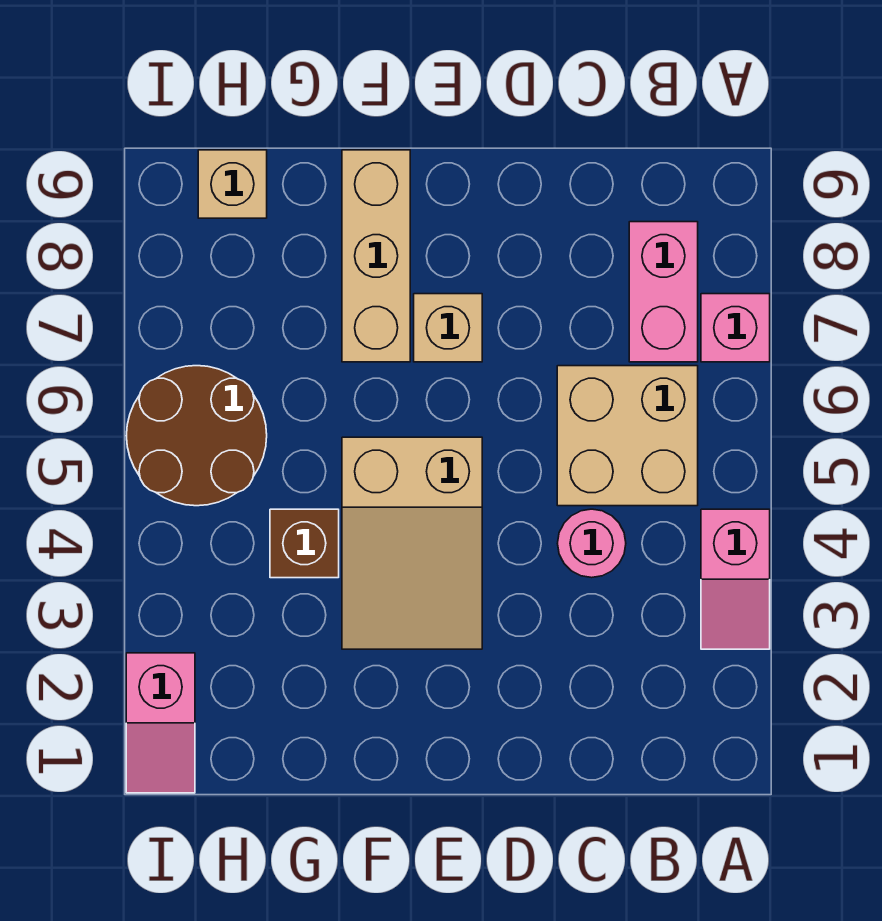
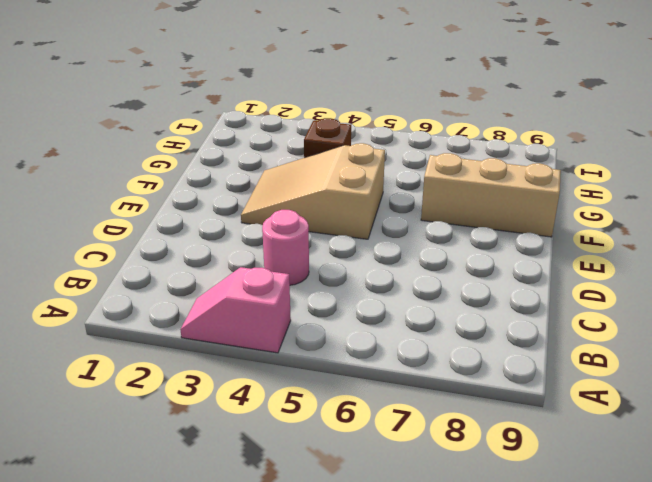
none -> pink 1x1 brick [701,294,770,362]
none -> tan 2x2 brick [557,366,698,506]
none -> pink 1x2 brick [629,222,698,362]

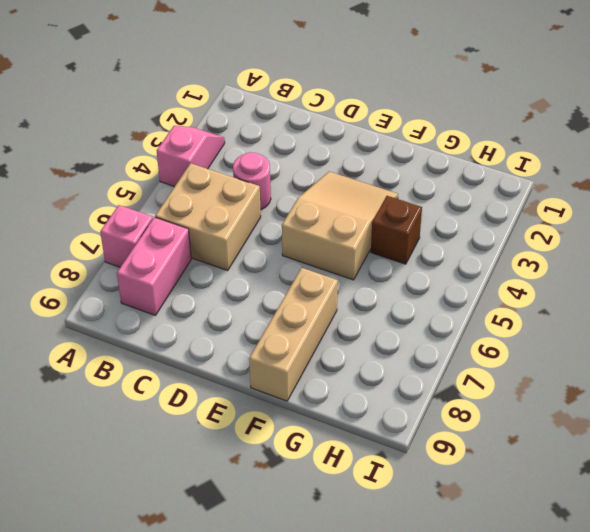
none -> tan 1x1 brick [414,294,482,362]
none -> brown 2x2 round brick [126,366,267,506]
none -> tan 1x1 brick [198,150,267,218]

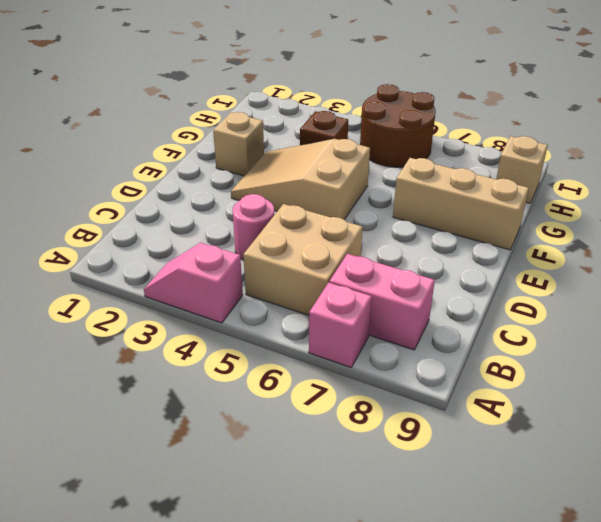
tan 1x1 brick [213,112,264,176] -> tan 1x1 brick moved to [414,294,482,362]
none -> pink 1x2 slope [126,653,195,793]

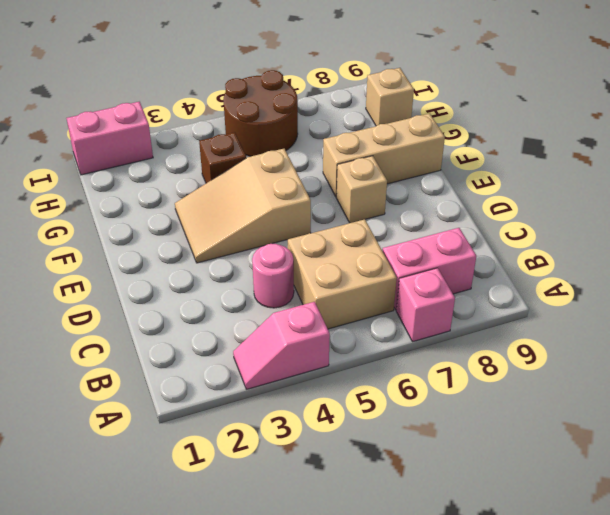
pink 1x2 brick [66,102,153,175] -> pink 1x2 slope [126,653,195,793]

